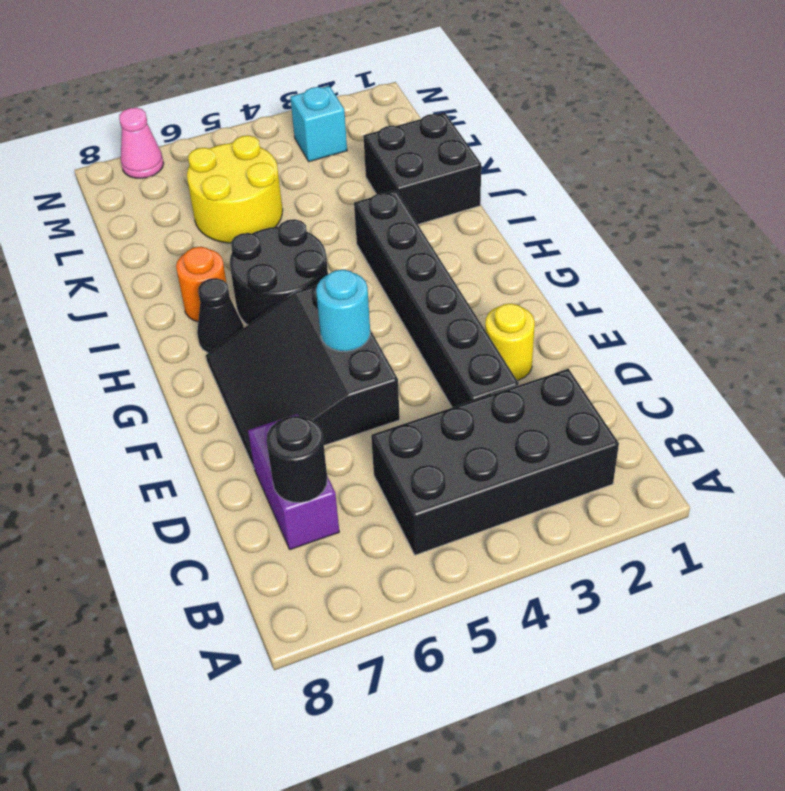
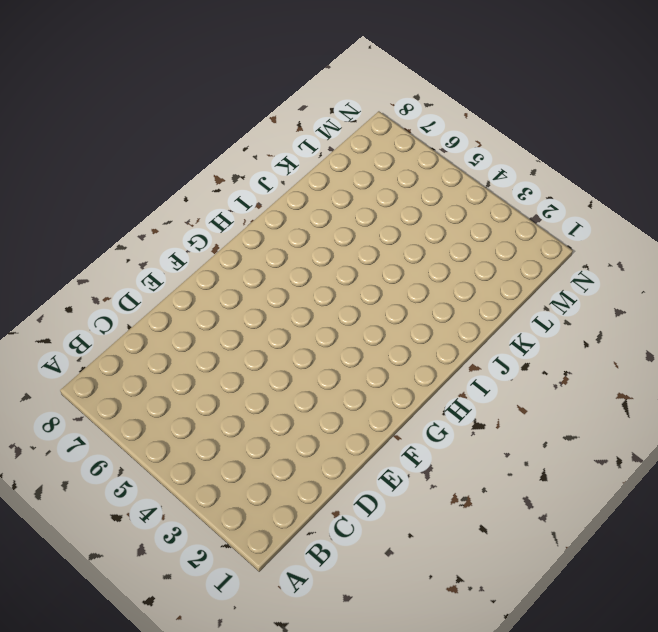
none -> black 2x4 brick [371,369,619,555]
none -> purple 1x2 brick [248,414,339,550]
none -> black 1x6 brick [354,190,519,408]

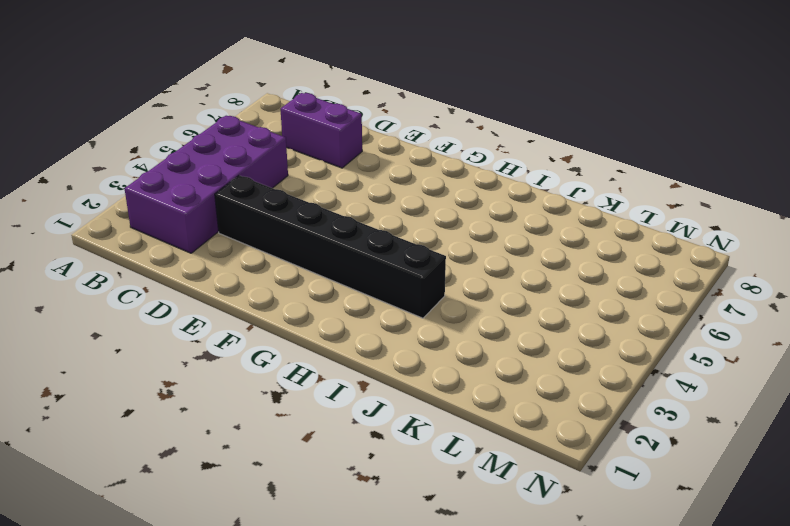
purple 2x4 brick [124,116,288,253] -> black 2x4 brick [371,369,619,555]
none -> yellow 1x1 round brick [485,303,535,381]
none -> black 3x3 slope [206,285,400,467]
none -> black 2x2 round brick [230,219,328,325]

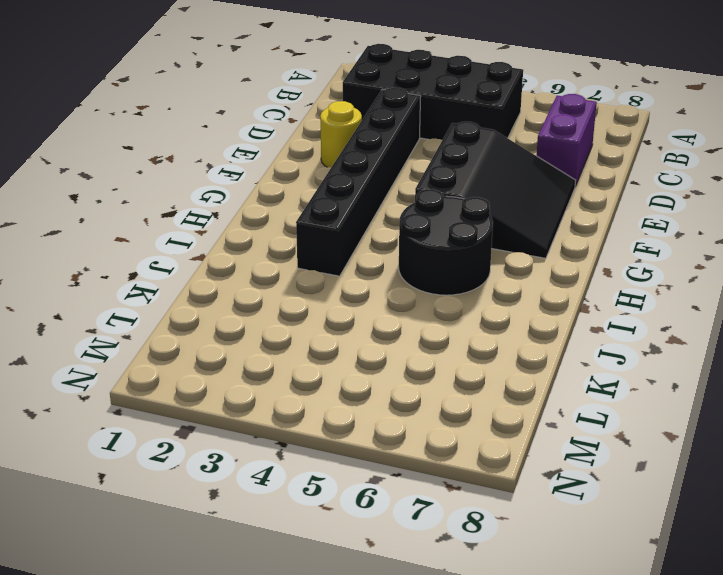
none -> black 1x1 cone [197,278,244,353]
none -> orange 1x1 round brick [176,247,227,322]
none -> black 2x2 brick [363,113,481,224]

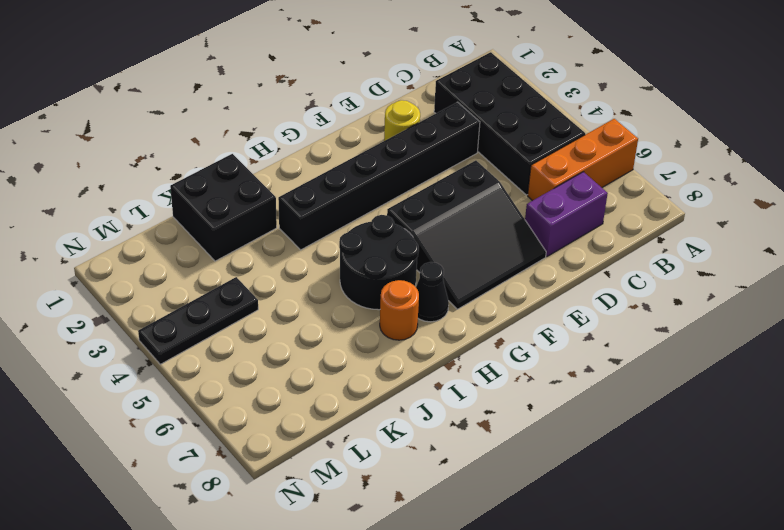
orange 1x3 brick [528,119,638,201] -> none
black 1x3 plate [138,277,258,364] -> none
none -> yellow 2x2 round brick [187,135,283,243]
none -> cyan 1x1 brick [290,86,347,162]
none -> pink 1x1 cone [119,108,164,178]

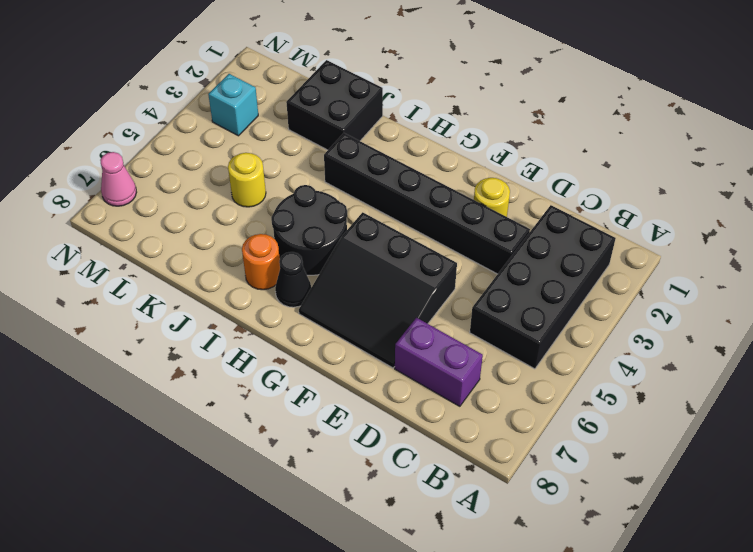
yellow 1x1 round brick [228,153,266,207] -> yellow 2x2 round brick [187,135,283,243]
none -> black 1x1 round brick [266,416,327,503]
none -> cyan 1x1 round brick [316,270,370,352]

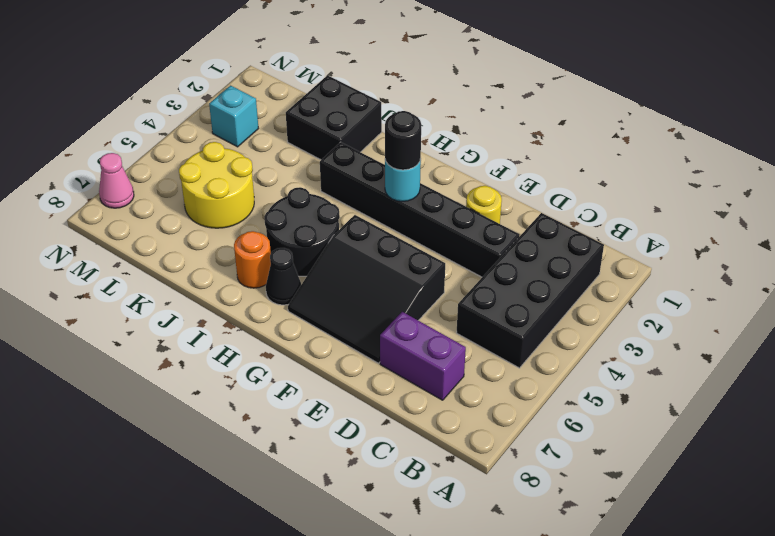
cyan 1x1 round brick [385,159,421,201] -> cyan 1x1 round brick moved to [316,270,370,352]
black 1x1 round brick [385,111,421,170] -> black 1x1 round brick moved to [266,416,327,503]

